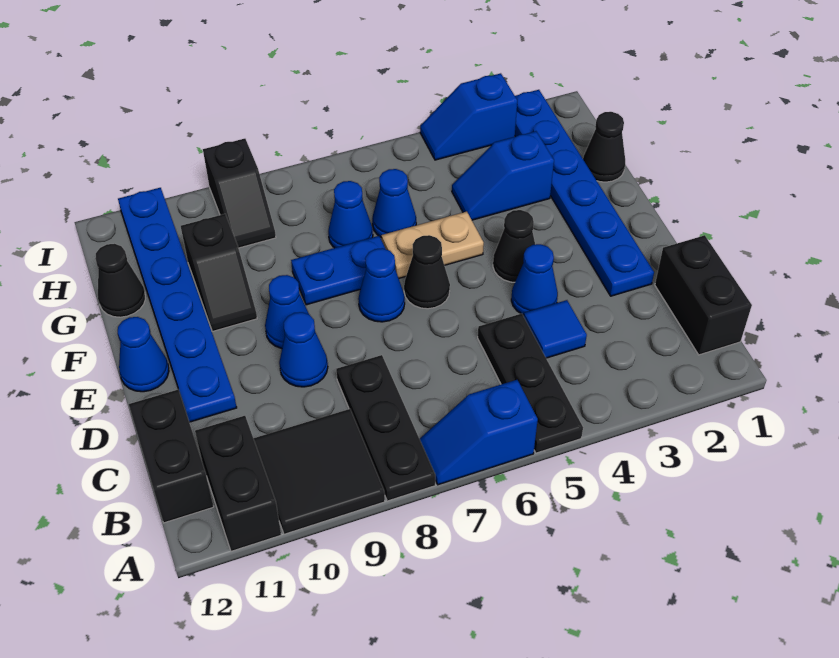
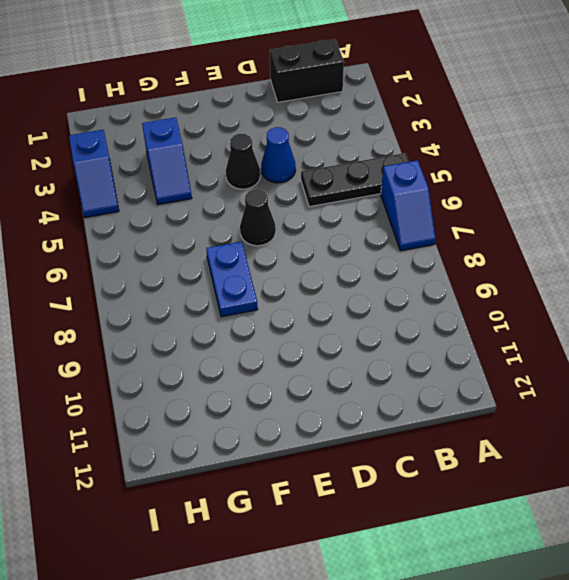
none -> black 1x3 plate [336,355,435,501]
none -> black 2x2 tile [253,409,385,534]
none -> black 1x2 brick [195,416,281,551]

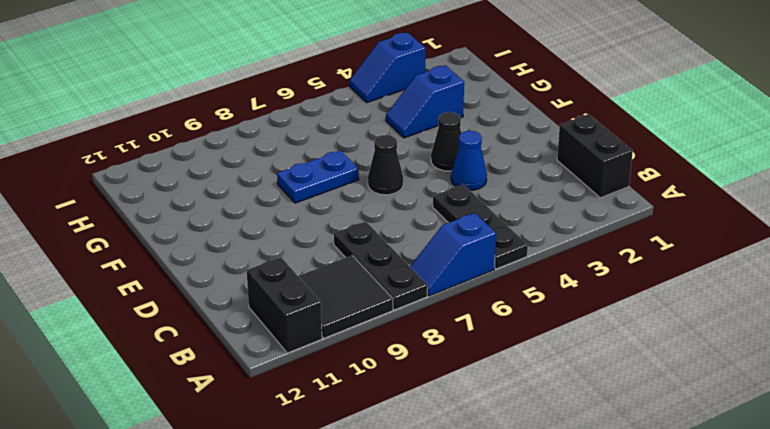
none -> black 1x2 brick [129,389,214,523]
none -> blue 1x1 tile [524,300,587,358]
none -> blue 1x6 plate [515,90,654,296]

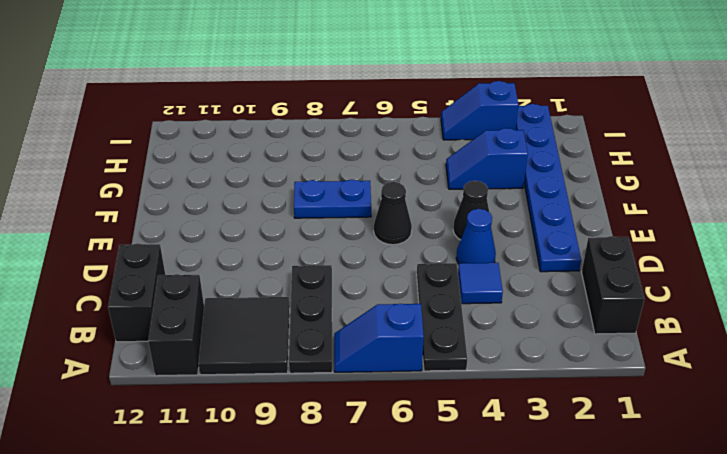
none -> blue 1x1 cone [279,312,328,387]
none -> blue 1x6 plate [118,188,237,422]
none -> blue 1x1 cone [358,248,405,322]

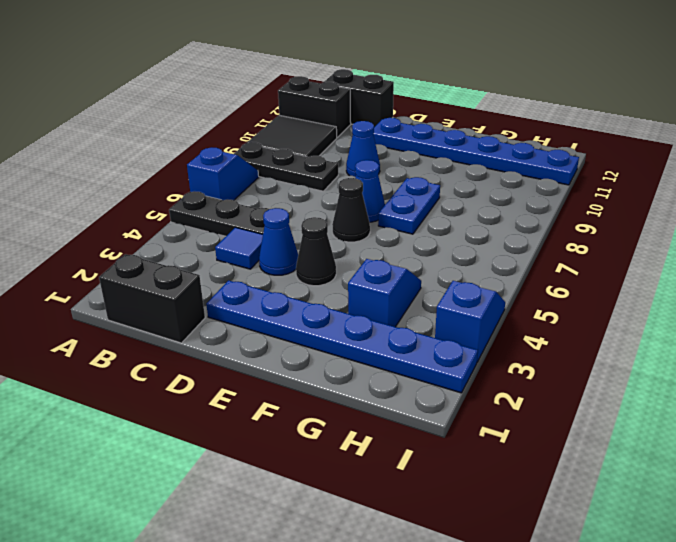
none -> blue 1x1 cone [265,275,309,349]
none -> blue 1x1 cone [118,317,169,392]
none -> tan 1x2 plate [381,211,484,278]

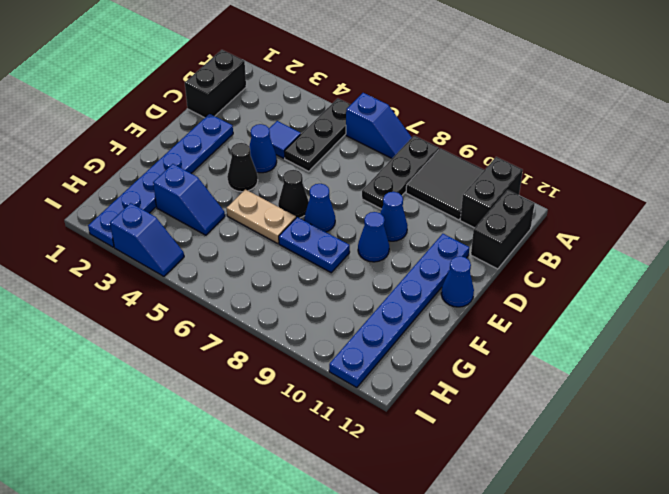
none -> black 1x2 slope [181,214,257,331]
none -> black 1x1 cone [583,112,625,182]
none -> blue 1x1 cone [372,169,416,237]

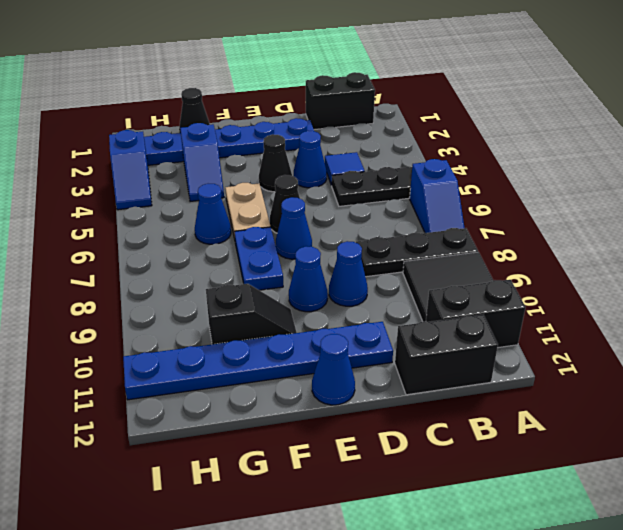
none -> blue 1x1 cone [328,181,373,248]
none -> black 1x1 cone [95,244,146,317]
none -> black 1x2 slope [203,139,276,248]

